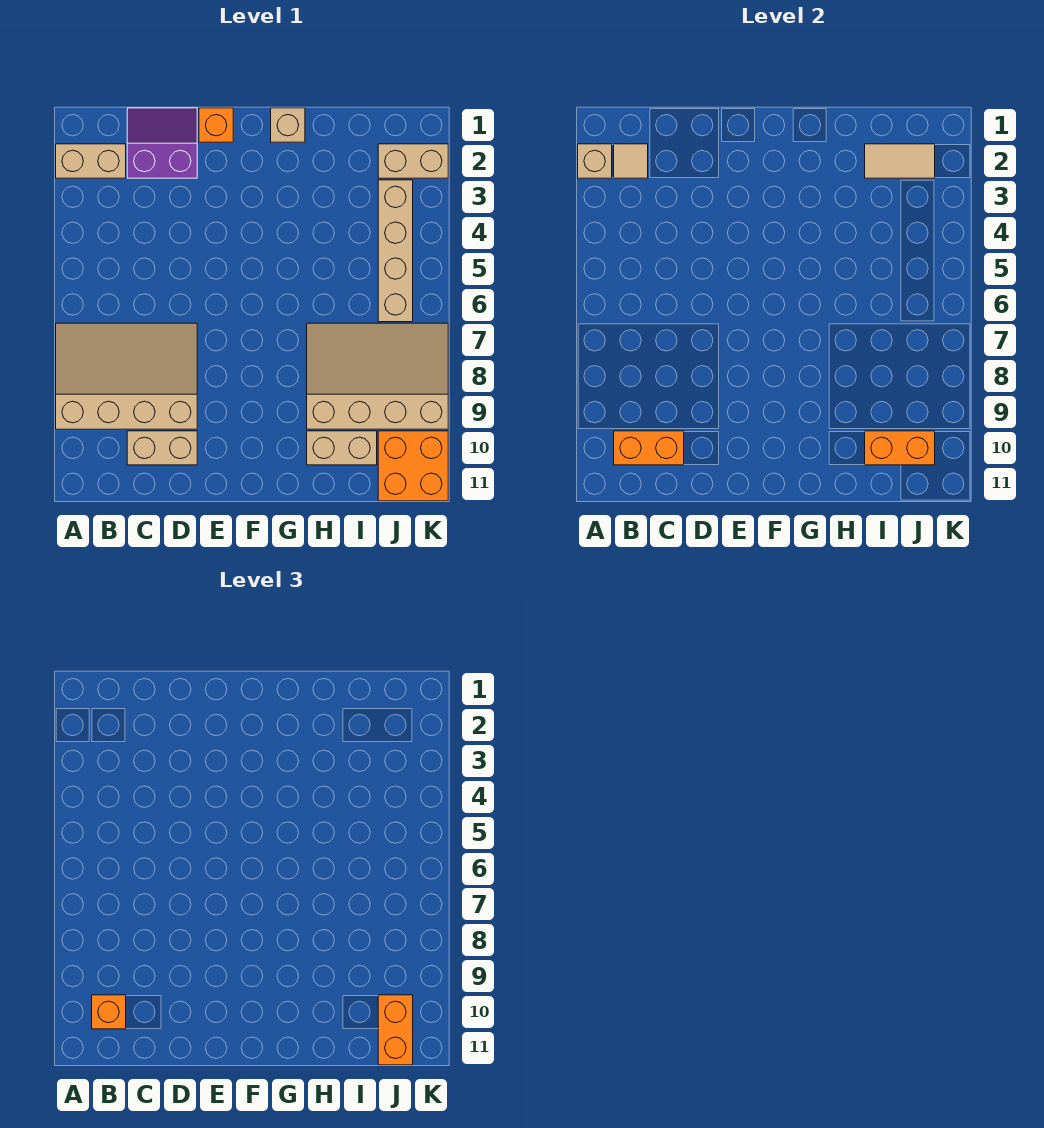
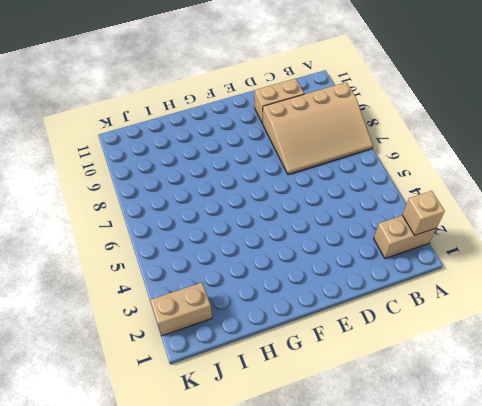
none -> purple 2x2 slope [127,108,197,178]
none -> orange 1x1 brick [199,108,233,142]
none -> tan 1x1 brick [271,108,305,142]

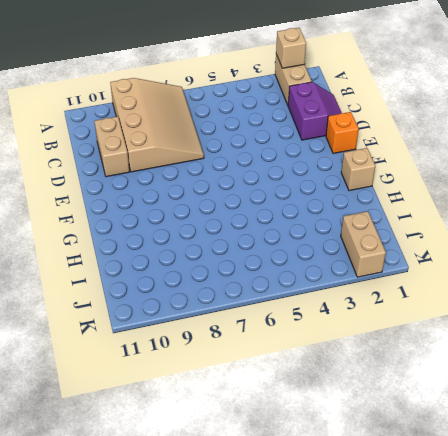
none -> tan 3x4 slope [307,323,448,429]
none -> tan 1x2 brick [307,431,377,465]
none -> tan 1x4 brick [378,180,413,322]

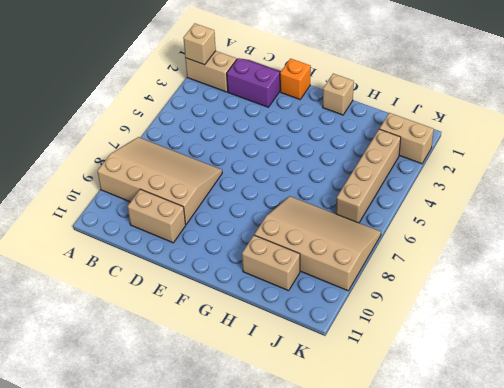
none -> orange 2x2 brick [378,431,448,501]
none -> tan 1x1 tile [614,144,648,178]
none -> orange 1x2 brick [614,431,684,465]

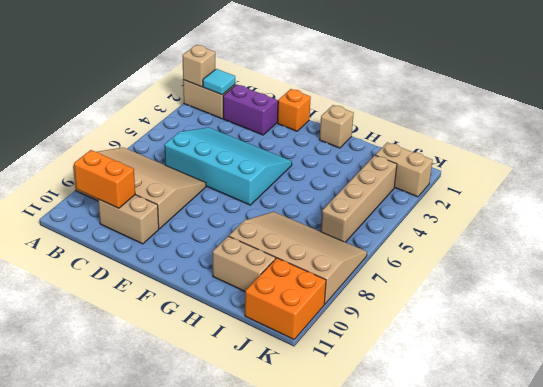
cyan 1x1 tile [203,69,235,95] -> tan 1x1 tile [614,144,648,178]
cyan 3x4 slope [164,127,292,205] -> none
none -> tan 1x2 tile [865,144,935,178]
none -> orange 1x2 brick [865,431,935,465]
none -> orange 1x1 brick [92,995,126,1029]

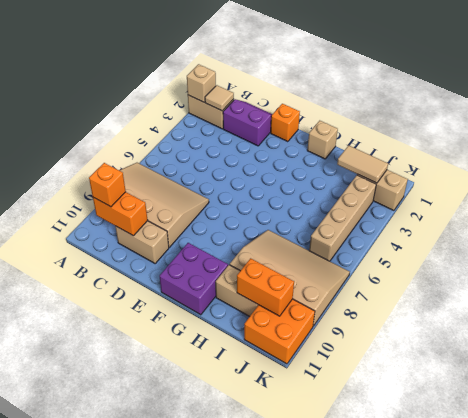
purple 2x2 brick [160,243,228,315] -> none
none -> orange 1x2 brick [378,995,413,1065]

